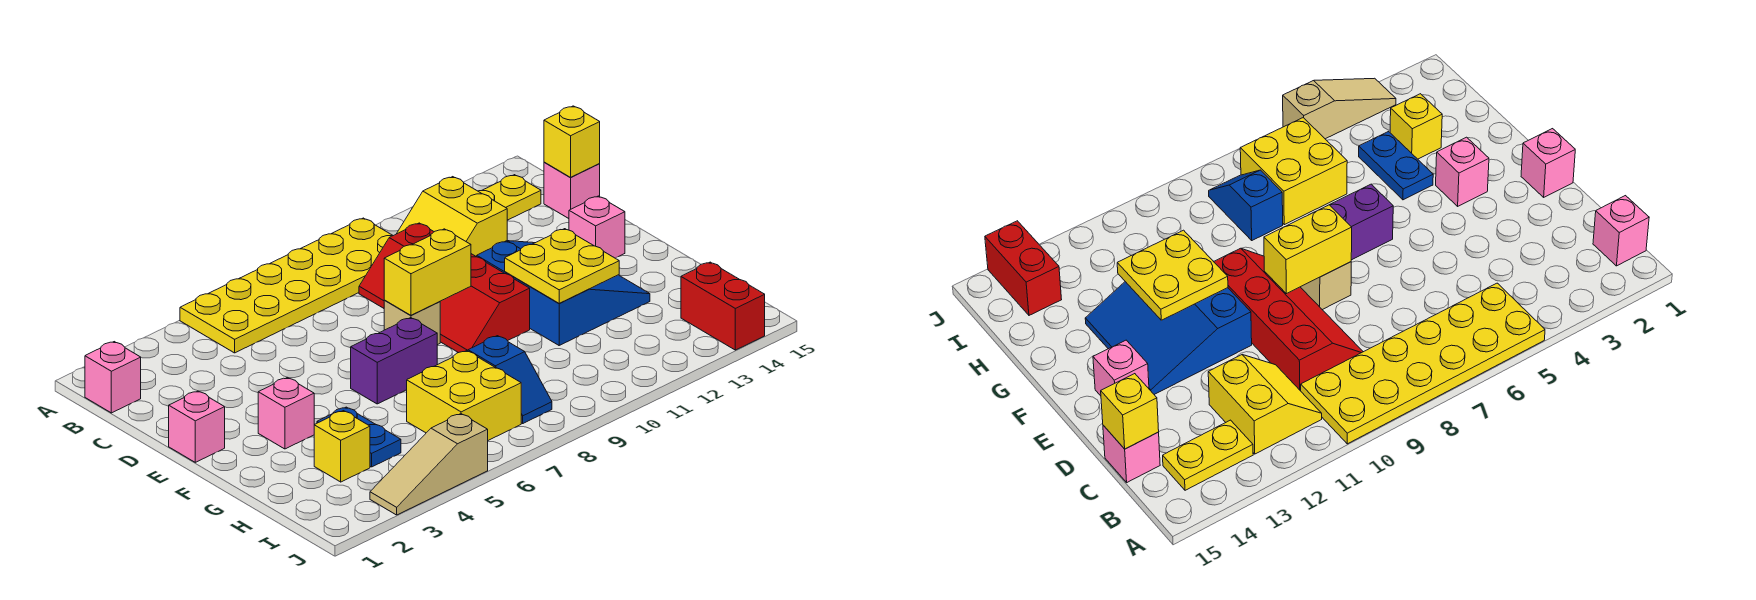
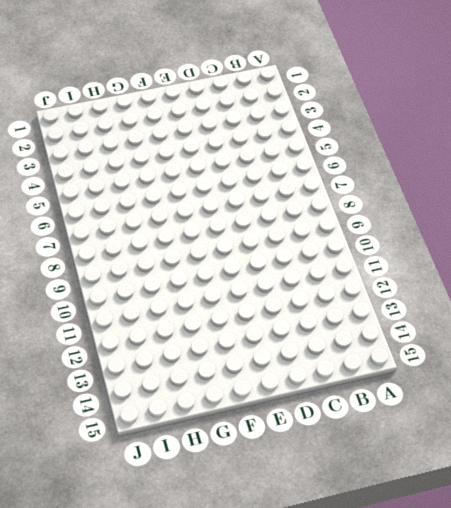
none -> yellow 2x6 plate [180,218,393,353]
none -> pink 1x1 brick [85,342,141,413]
none -> yellow 2x2 slope [397,177,507,257]

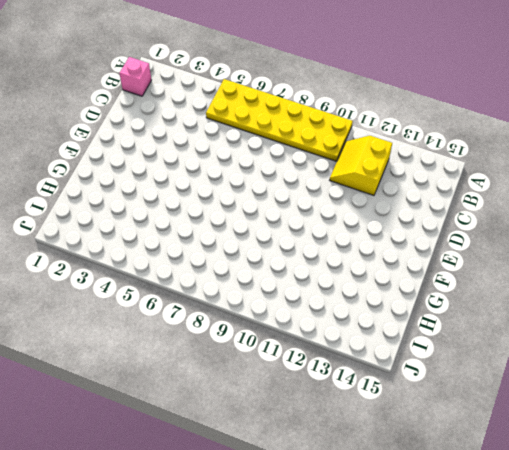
none -> yellow 1x2 plate [478,175,541,220]
none -> red 2x4 slope [359,223,530,353]
none -> pink 1x1 brick [544,162,600,219]

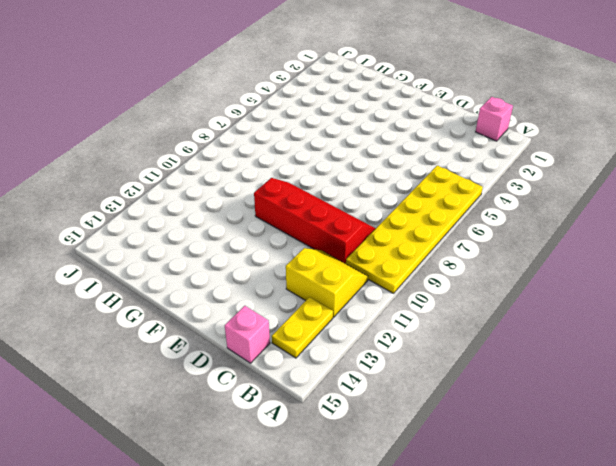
none -> pink 1x1 brick [169,391,225,462]
none -> tan 1x1 brick [384,300,440,345]
none -> blue 3x3 slope [477,241,650,345]

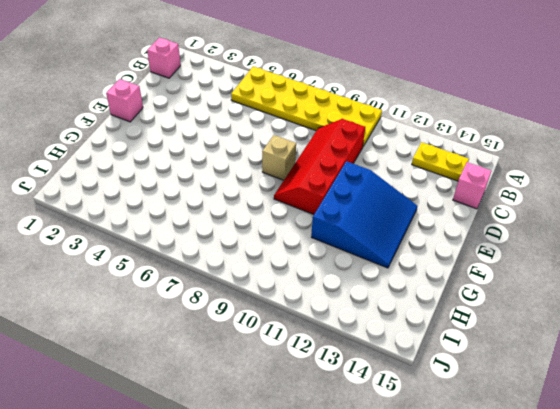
none -> yellow 2x2 slope [397,177,507,257]
none -> pink 1x1 brick [569,196,625,258]
none -> pink 1x1 brick [258,377,314,449]

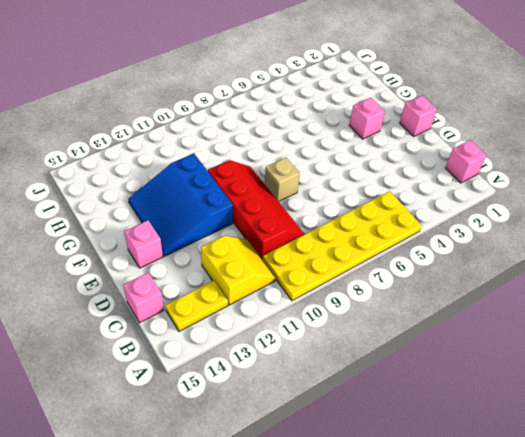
none -> purple 1x2 brick [351,318,437,404]
none -> blue 1x2 plate [317,407,401,467]
none -> yellow 1x1 brick [314,411,370,482]

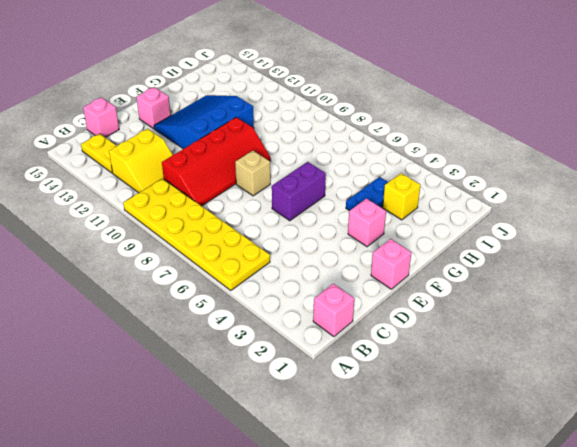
purple 1x2 brick [272,162,326,221] -> purple 1x2 brick turned to [351,318,437,404]
none -> yellow 2x2 brick [407,351,521,440]
none -> blue 1x2 slope [468,336,552,423]
none -> red 1x2 brick [681,262,765,350]

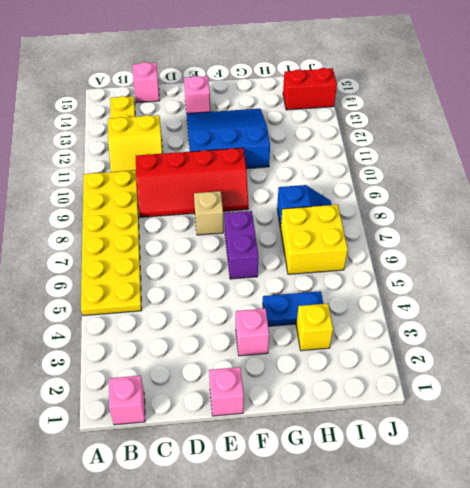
none -> tan 1x3 slope [370,414,488,515]
none -> yellow 1x1 brick [544,106,600,177]
none -> yellow 1x2 brick [384,229,471,315]

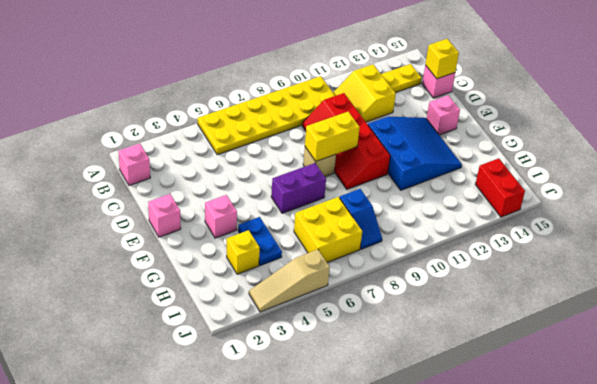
none -> yellow 2x2 plate [505,229,619,303]

